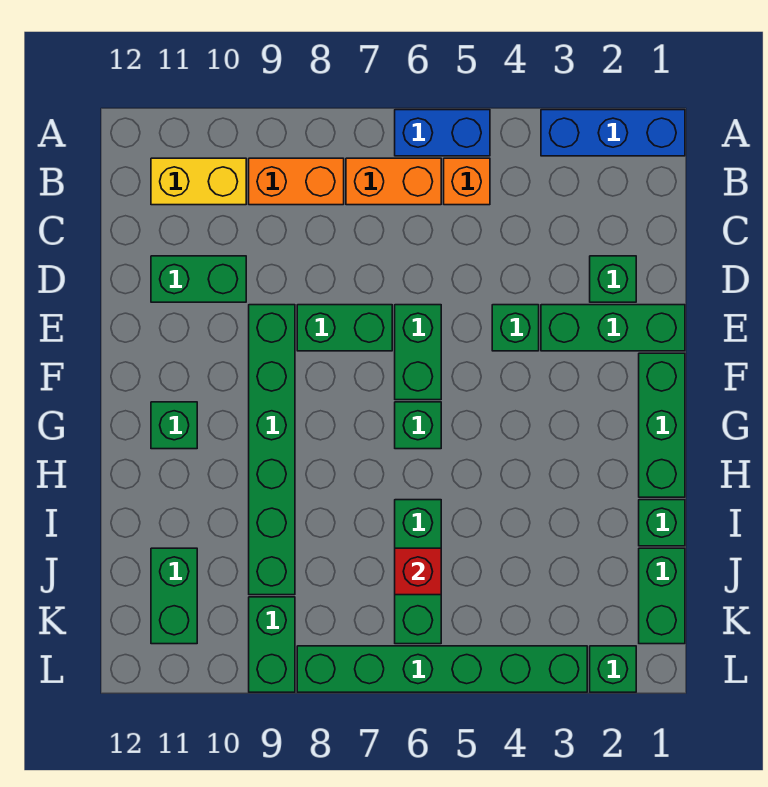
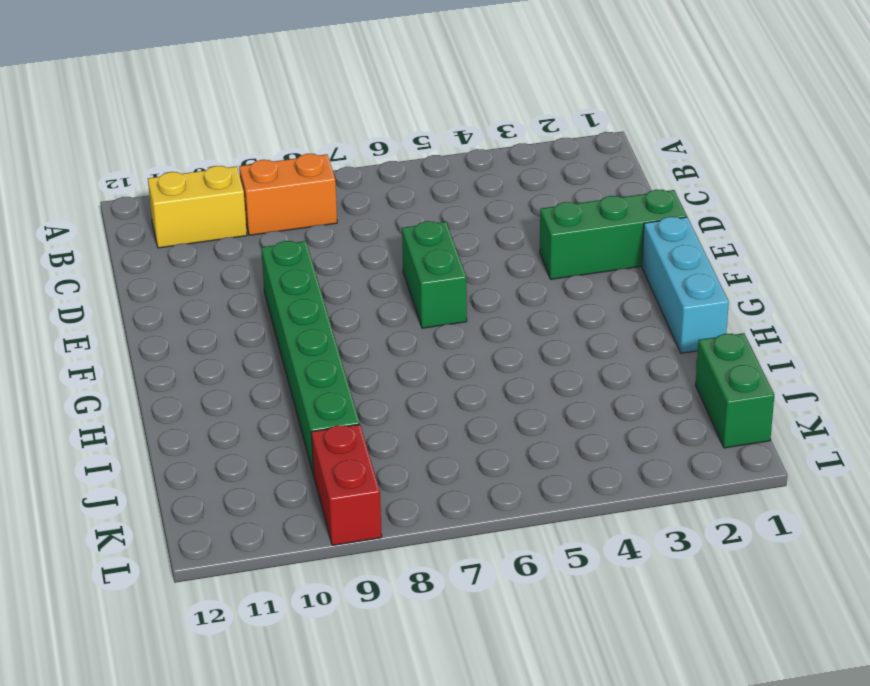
cyan 1x3 brick [642,217,729,353] -> green 1x3 brick [639,353,685,497]
red 1x2 brick [311,424,382,545] -> green 1x2 brick [249,597,295,692]
none -> blue 1x3 brick [541,110,685,156]
none -> blue 1x2 brick [395,110,490,156]
none -> orange 1x1 brick [444,158,490,205]

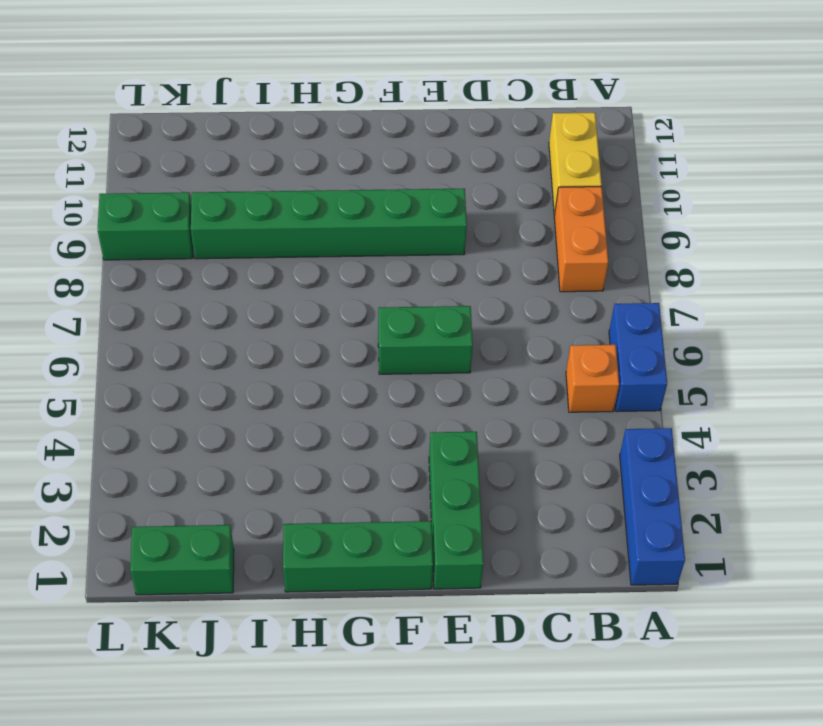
none -> orange 1x2 brick [346,158,441,205]
none -> green 1x1 brick [590,256,636,302]
none -> green 1x2 brick [151,256,246,302]

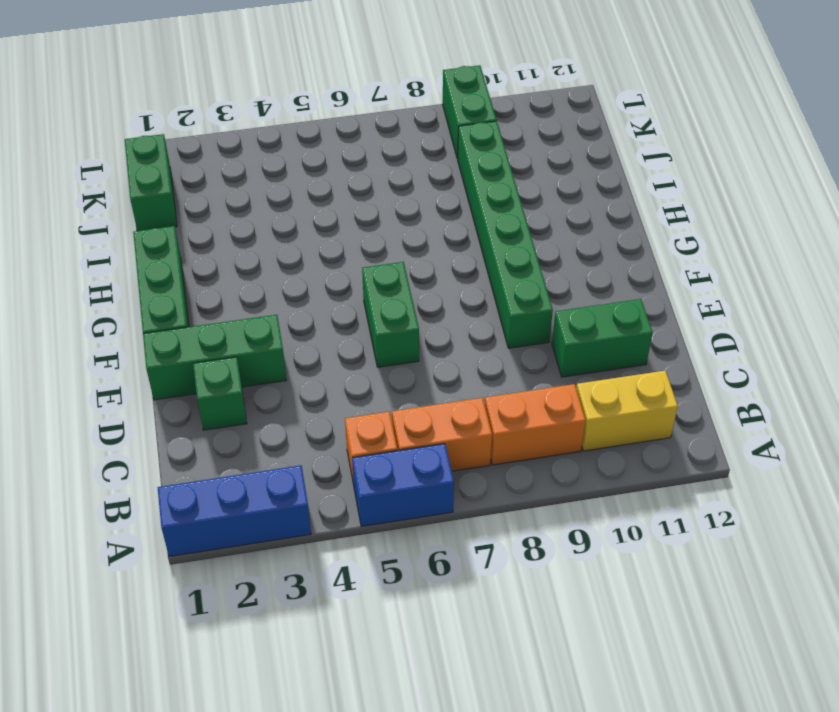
none -> green 1x1 brick [492,305,539,351]
none -> green 1x2 brick [297,305,392,351]
none -> green 1x1 brick [395,402,441,449]

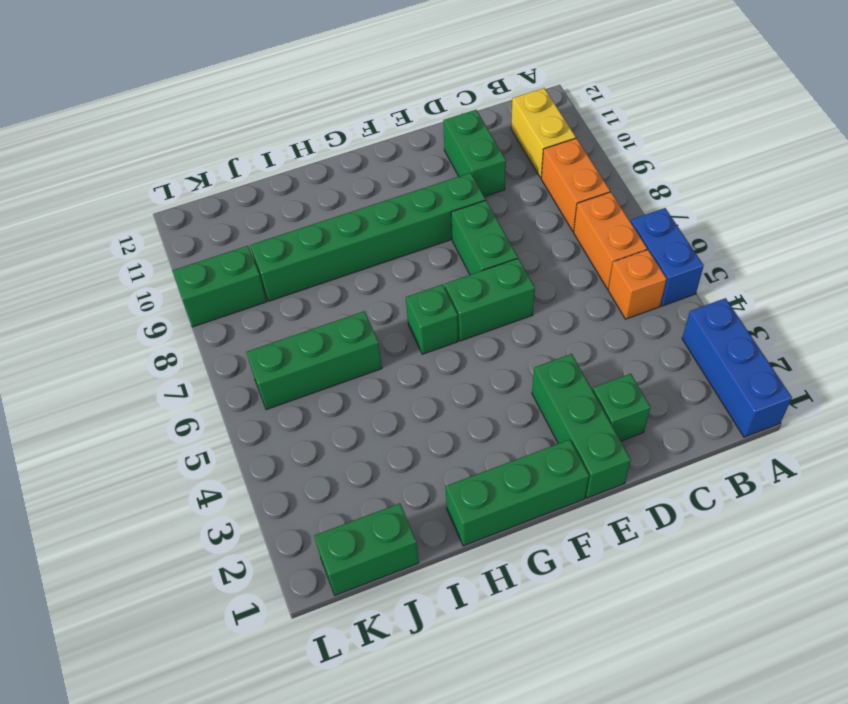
none -> green 1x1 brick [492,305,539,351]
none -> green 1x1 brick [151,402,197,449]
none -> green 1x1 brick [639,500,685,546]

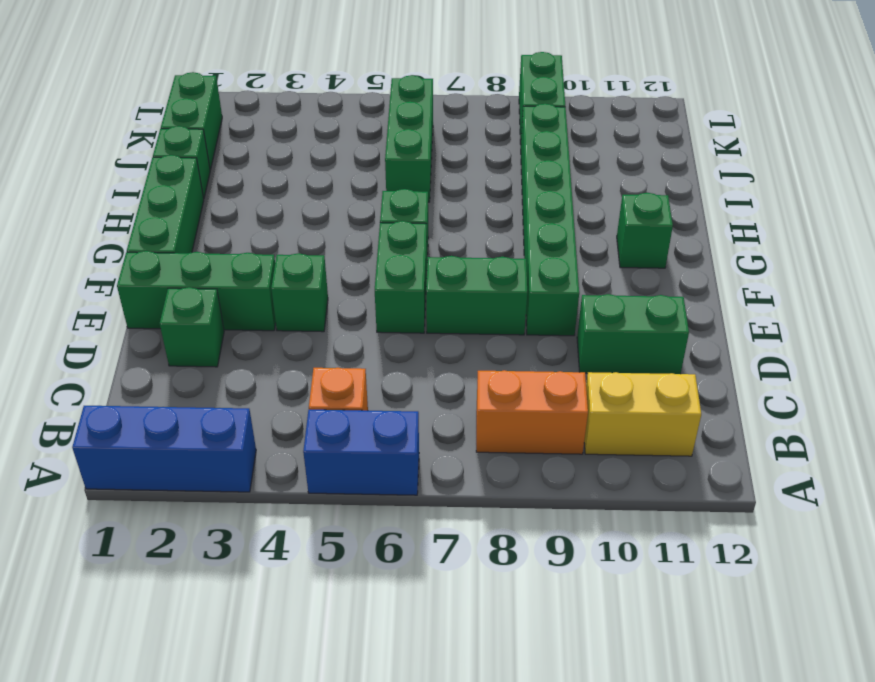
none -> orange 1x2 brick [346,158,441,205]
none -> green 1x2 brick [151,548,197,644]
none -> green 1x1 brick [590,646,636,692]

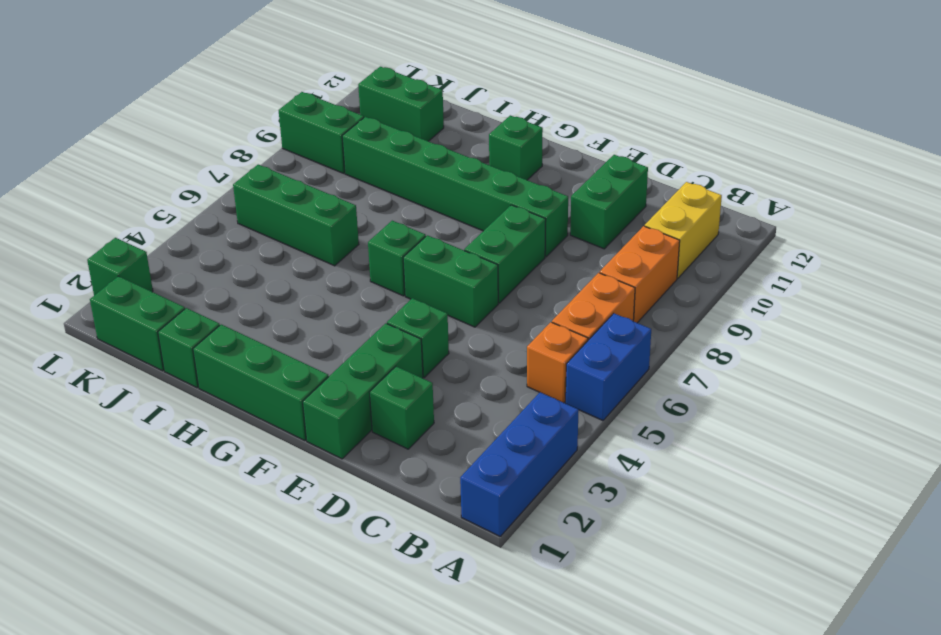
none -> green 1x6 brick [297,646,587,692]
none -> red 1x1 brick [395,548,441,595]

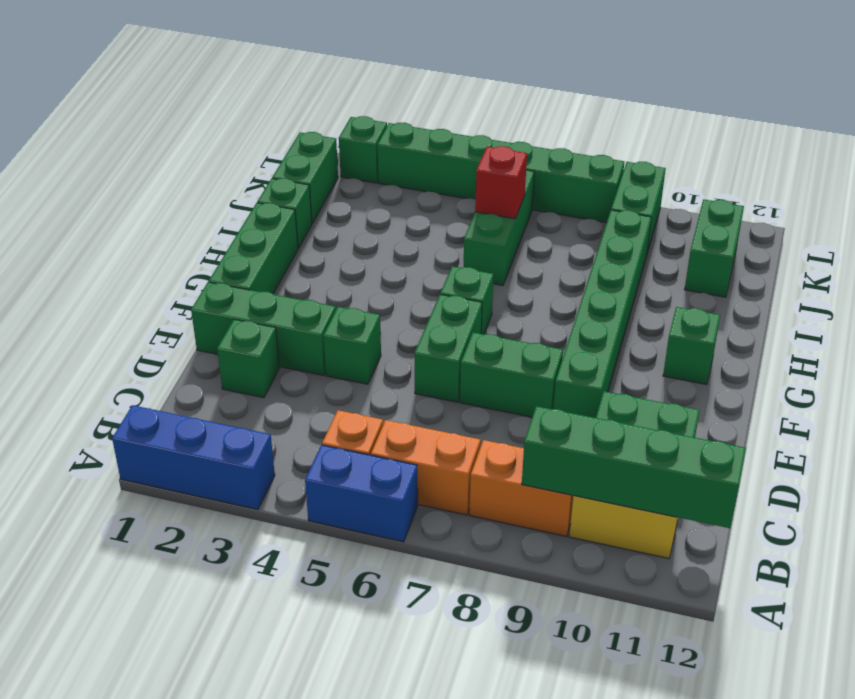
green 1x4 brick [522,406,746,528] -> none

